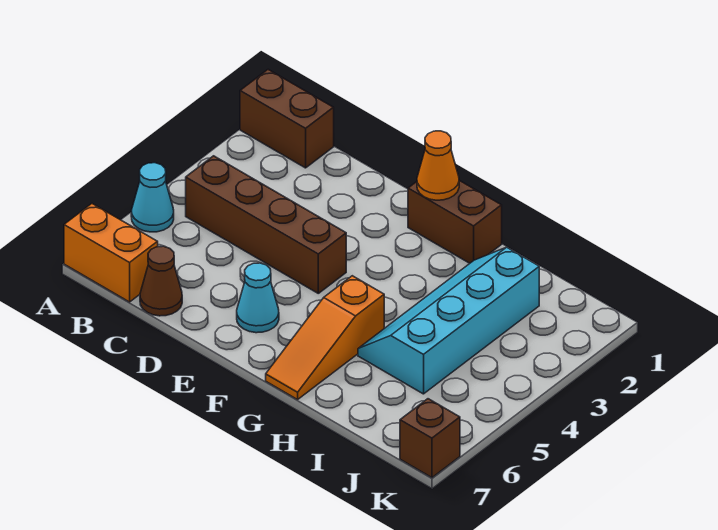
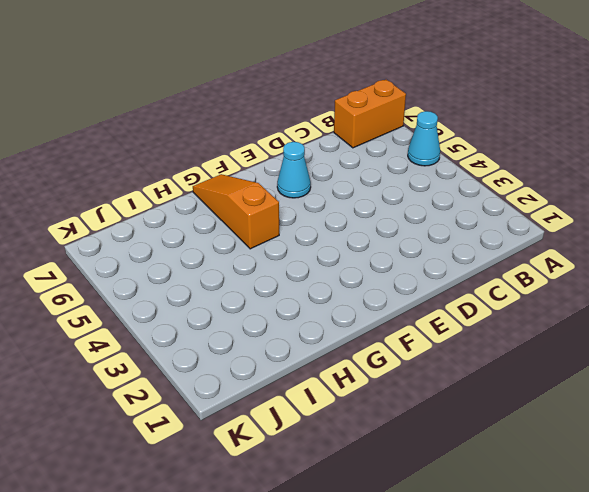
none -> brown 1x2 brick [240,69,334,168]
none -> brown 1x4 brick [186,156,346,293]

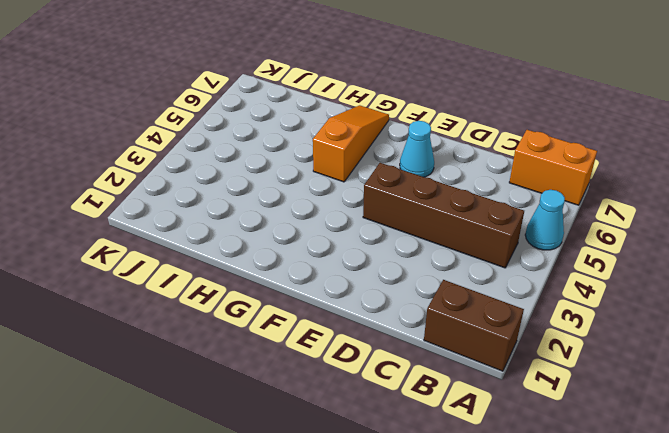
none -> brown 1x1 cone [140,246,182,316]
none -> brown 1x2 brick [408,180,502,263]

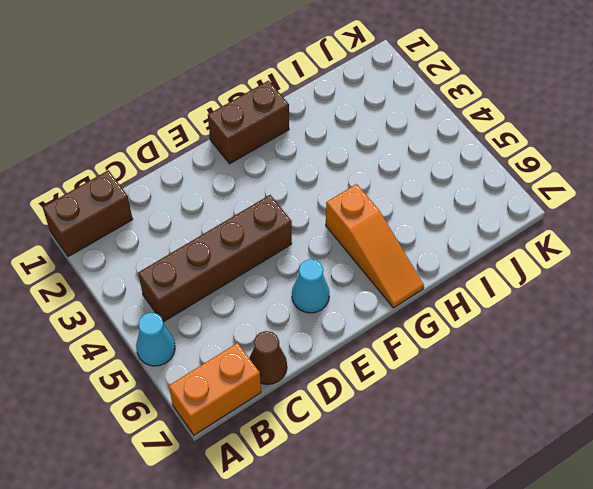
none -> cyan 2x4 slope [358,247,539,394]
none -> brown 1x1 brick [400,399,460,478]

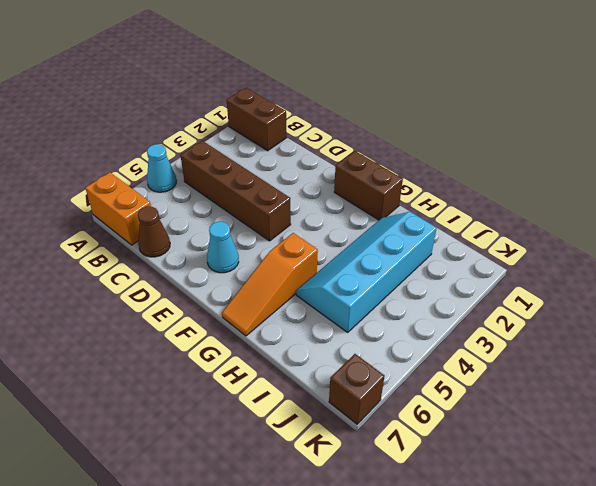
none -> orange 1x1 cone [417,131,459,200]

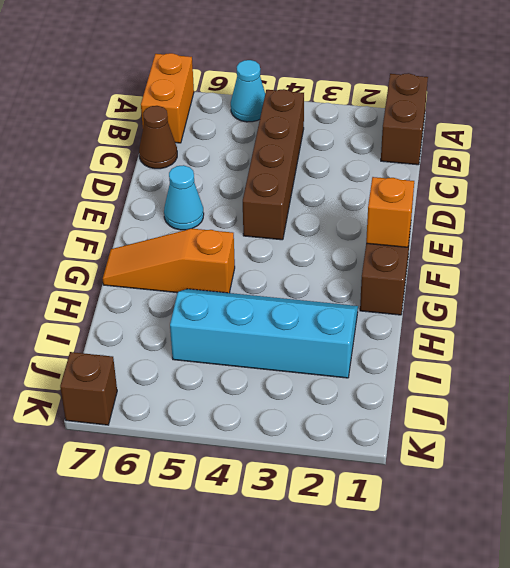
orange 1x1 brick [366,177,414,247] -> orange 1x1 cone [417,131,459,200]

